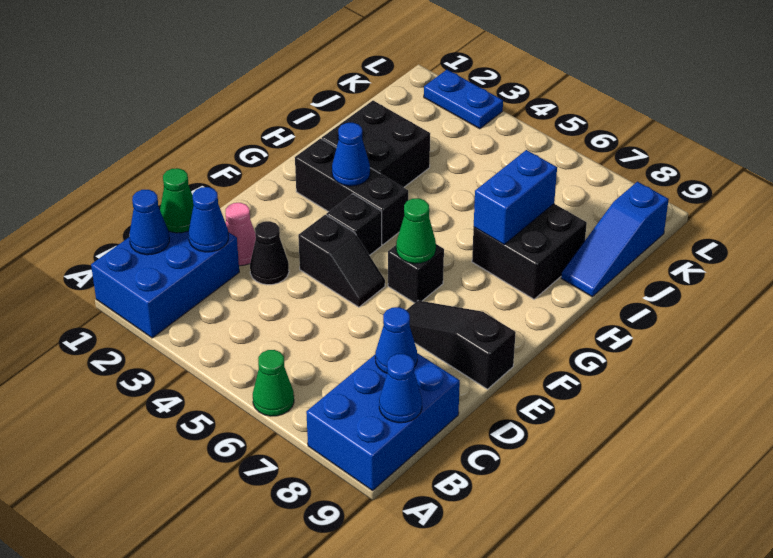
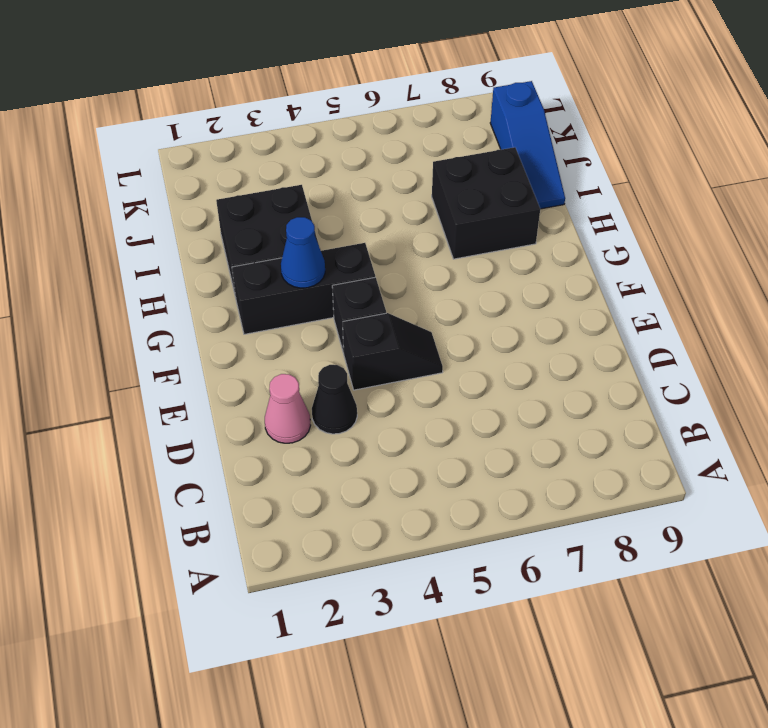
none -> blue 2x3 brick [91,231,239,338]
none -> green 1x1 cone [253,350,294,416]
none -> blue 2x3 brick [306,353,460,491]

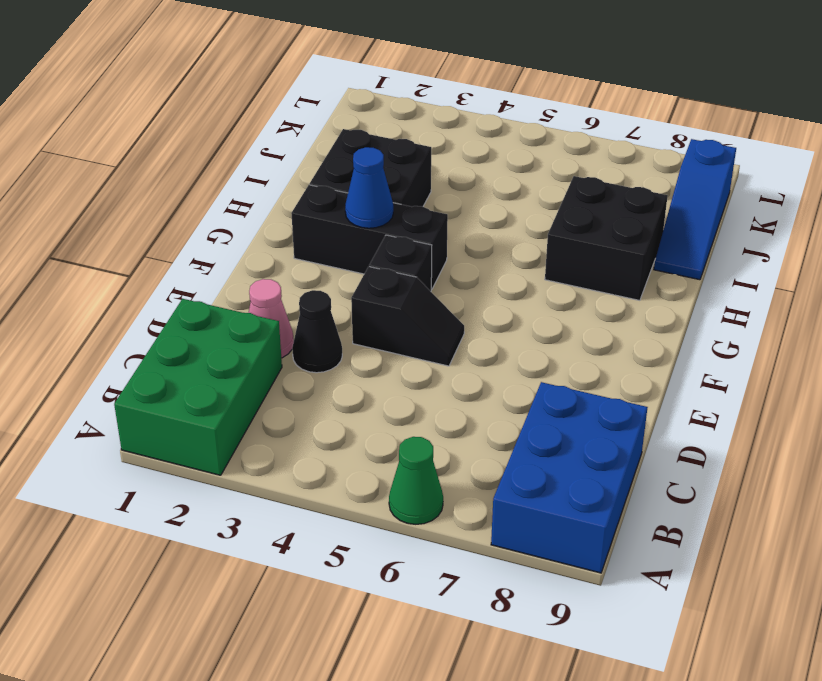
green 2x3 brick [114,299,282,475] -> blue 2x3 brick [91,231,239,338]
none -> black 1x3 slope [406,301,516,389]
none -> black 1x1 brick [388,244,444,303]
none -> blue 1x2 plate [424,70,503,129]

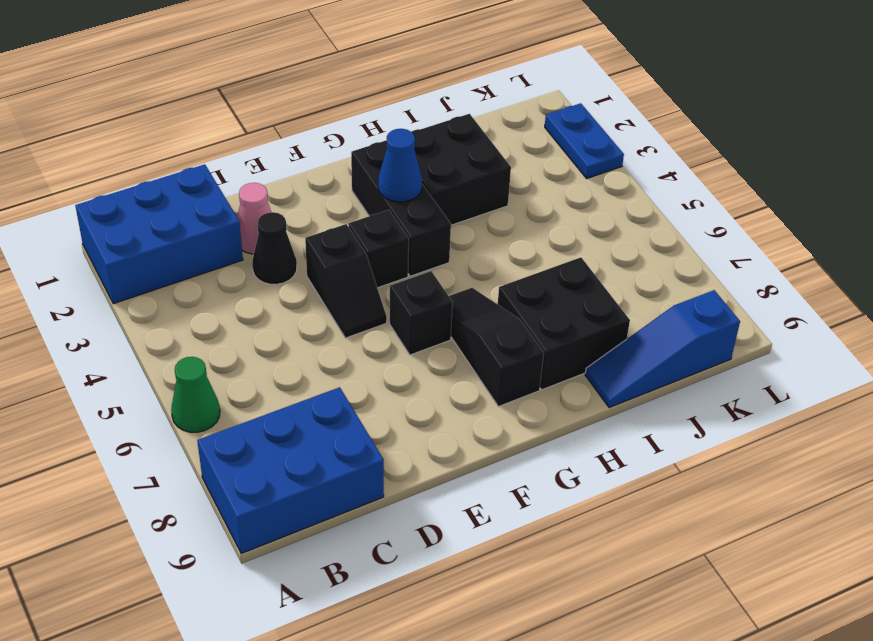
black 1x3 slope [449,288,544,406] -> black 1x3 slope moved to [406,301,516,389]
none -> blue 1x1 cone [129,190,169,255]
none -> blue 1x1 cone [379,354,422,423]
none -> green 1x1 cone [160,168,194,233]

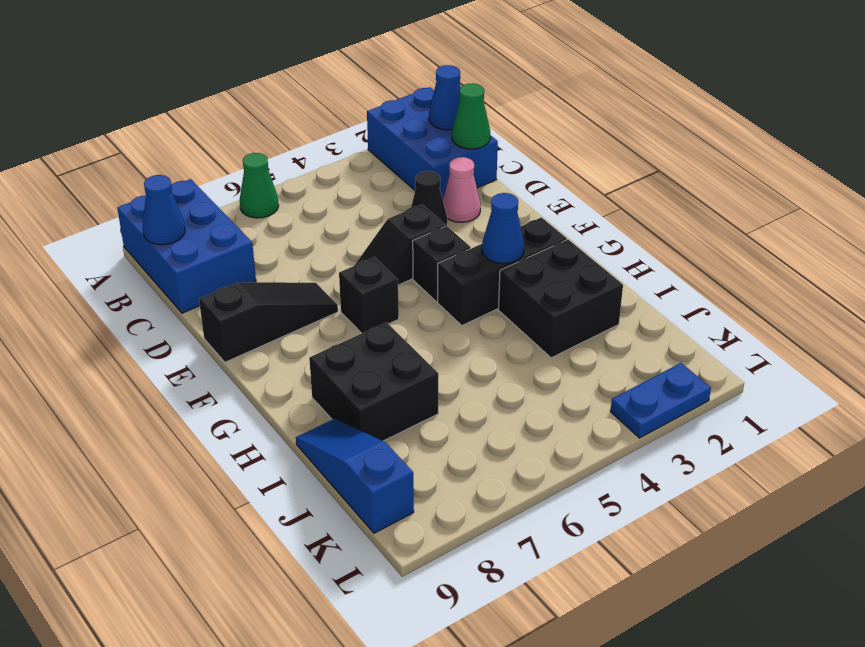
none -> blue 1x1 cone [189,187,228,252]
none -> blue 1x1 cone [375,307,417,373]
none -> green 1x1 cone [396,198,436,264]

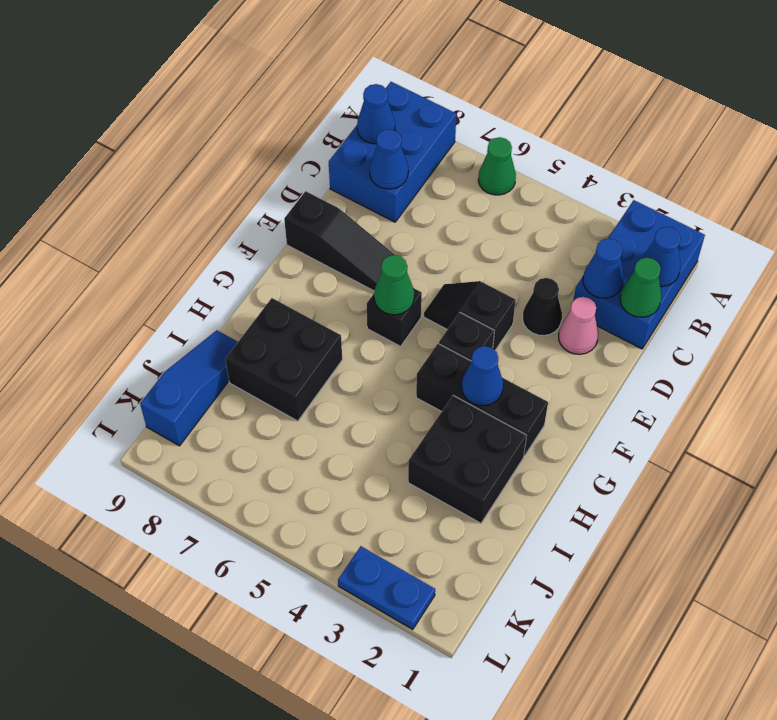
none -> blue 1x2 brick [474,150,557,245]

